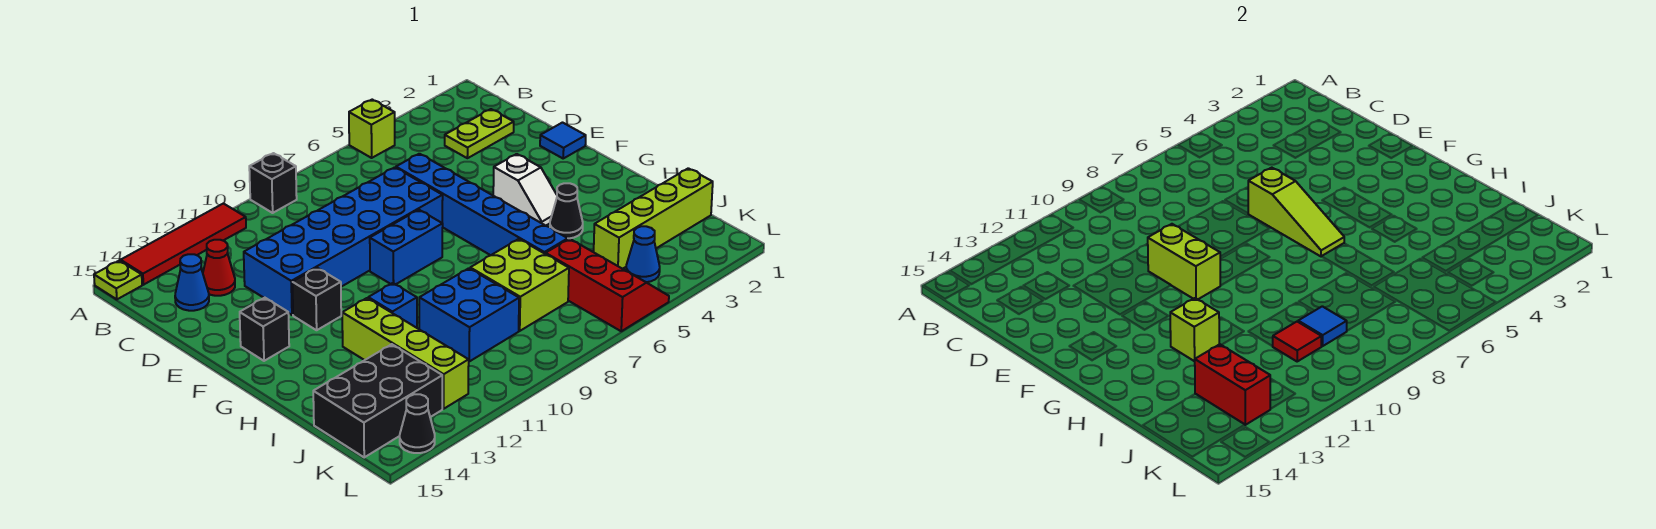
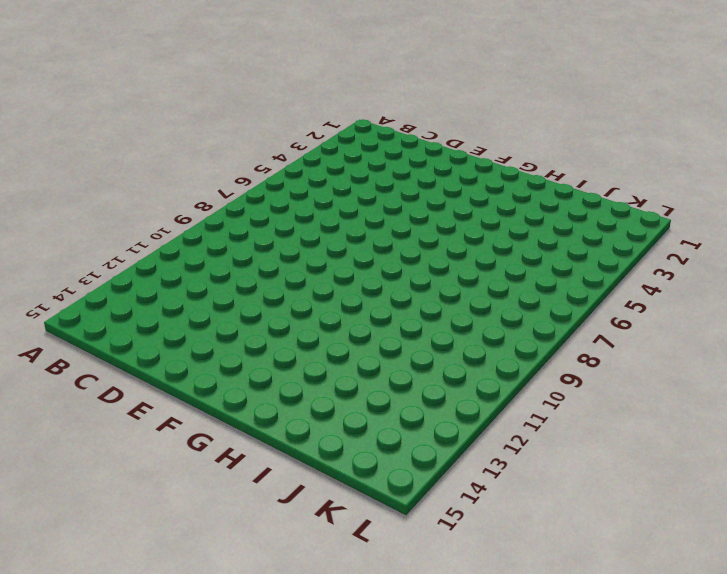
none -> lime 1x1 brick [349,100,395,158]
none -> black 1x1 brick [249,153,297,213]
none -> red 1x4 tile [121,204,246,285]
none -> lime 1x1 plate [94,261,142,299]

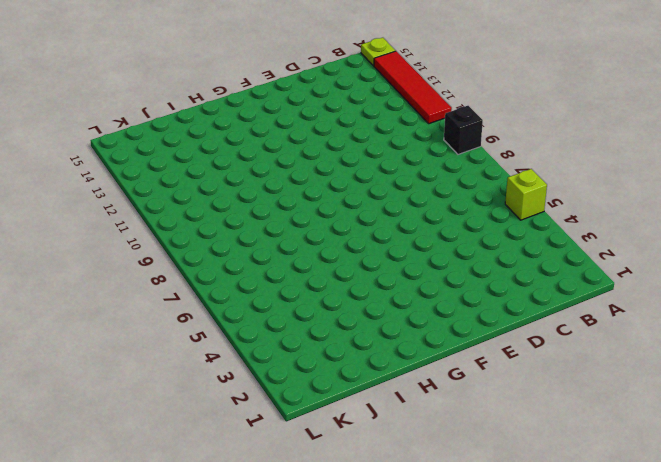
none -> lime 1x2 plate [445,109,514,158]
none -> red 1x1 cone [203,240,235,296]
none -> blue 1x1 cone [175,254,209,311]
none -> blue 1x6 brick [396,154,568,255]

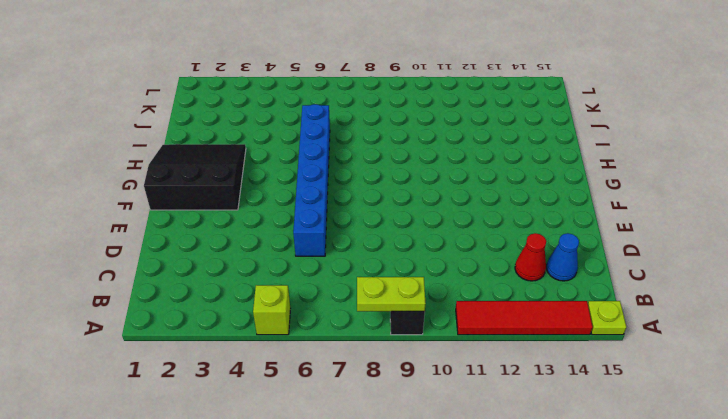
lime 1x2 plate [357,277,426,312] -> lime 1x2 plate moved to [445,109,514,158]
black 3x3 slope [144,144,246,210] -> none
none -> blue 2x6 brick [244,167,443,315]
none -> blue 1x1 tile [540,123,586,158]
none -> white 1x2 slope [493,154,557,226]
none -> blue 1x2 brick [370,210,443,284]

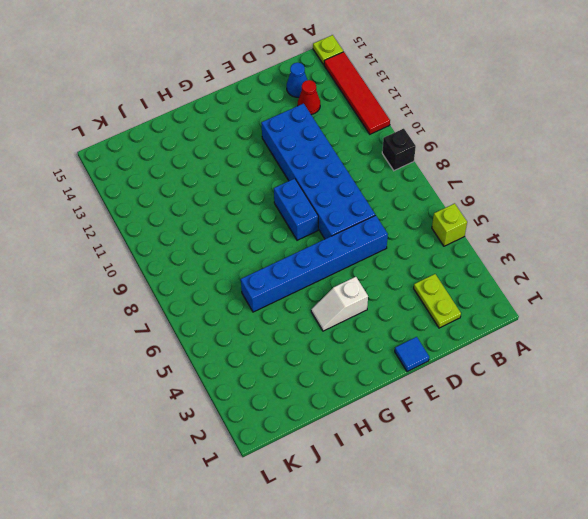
none -> black 1x1 brick [292,268,341,330]
none -> black 1x1 brick [240,298,289,361]
none -> black 1x1 cone [550,183,583,238]
none -> blue 1x1 brick [368,283,417,328]

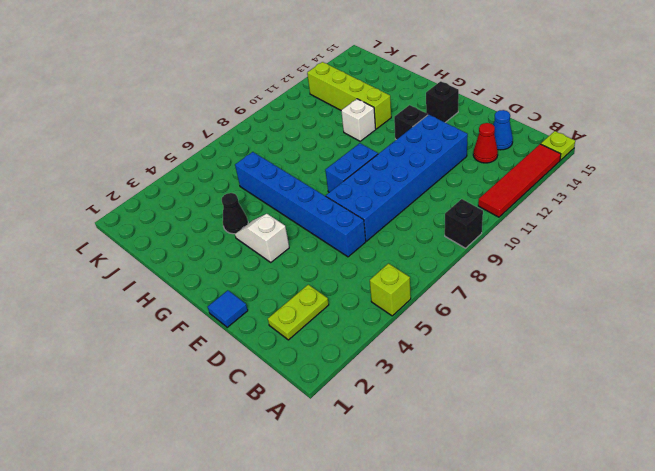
white 1x1 brick [341,99,376,141] -> blue 1x1 brick [368,283,417,328]
none -> lime 2x2 brick [470,239,569,331]
none -> blue 2x2 brick [419,268,519,361]
none -> lime 1x4 brick [594,168,713,269]
none -> red 2x3 slope [546,239,669,331]

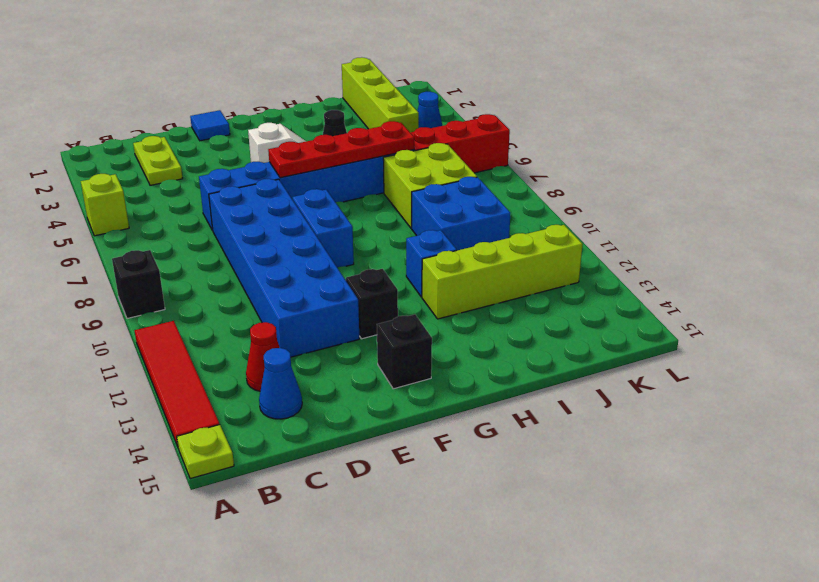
red 1x4 plate [268,121,414,178] -> lime 1x3 slope [1248,168,1344,256]
none -> black 2x3 brick [313,344,442,457]
none -> black 1x1 cone [400,394,435,453]
none -> lime 1x2 brick [1148,224,1220,299]
none -> lime 1x1 brick [1170,298,1219,361]

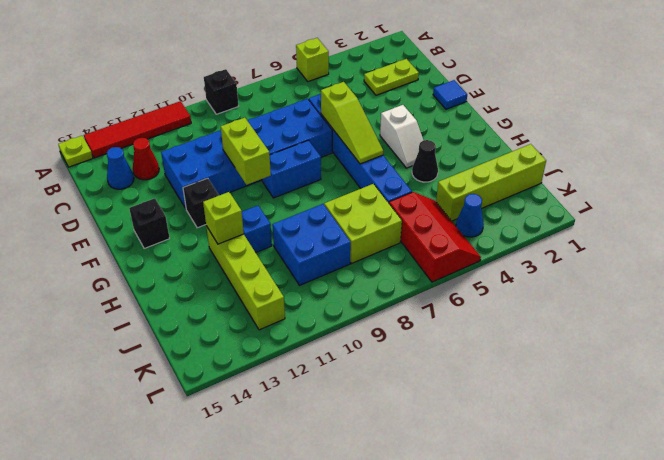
none -> black 2x3 brick [313,344,442,457]
none -> black 1x1 cone [400,394,435,453]
none -> blue 1x1 tile [1298,306,1347,346]
none -> red 1x1 tile [1273,322,1322,361]

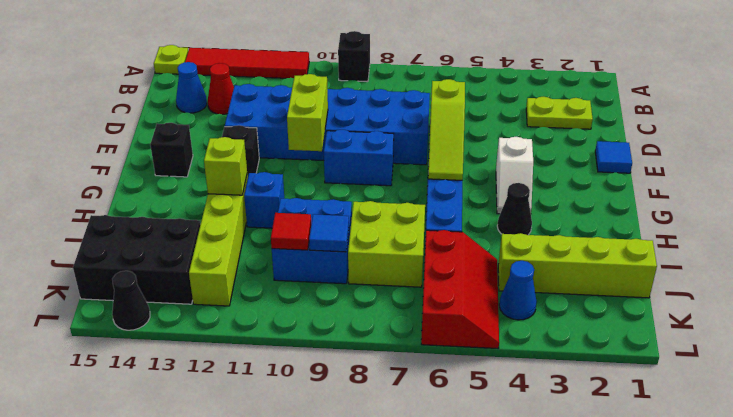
none -> lime 1x1 brick [349,100,395,158]
none -> red 1x2 brick [1195,344,1270,425]

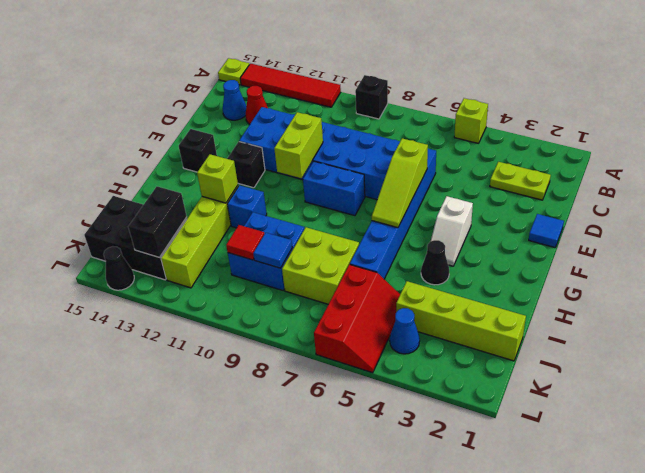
black 1x2 brick [128,186,187,258] -> red 1x2 brick [1195,344,1270,425]

